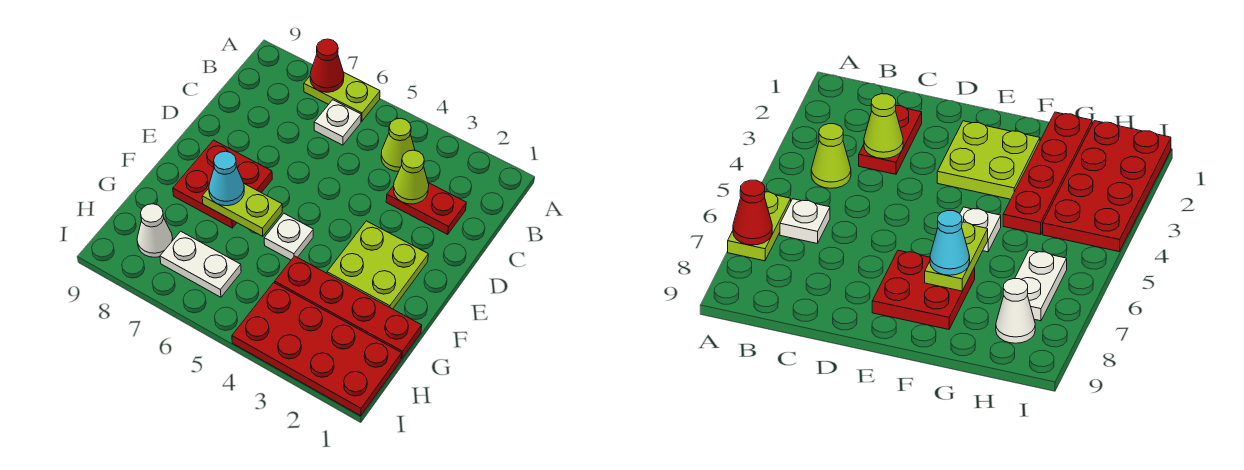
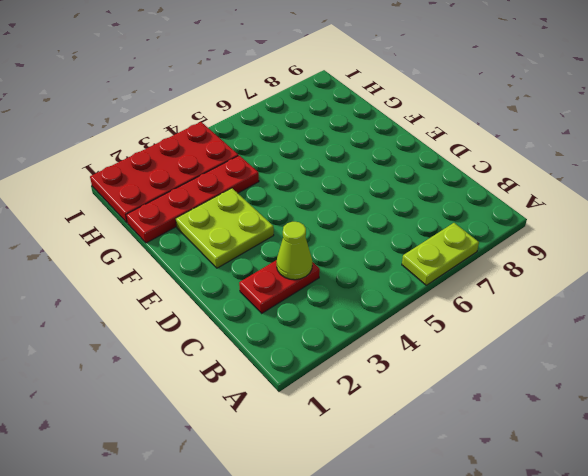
none -> lime 1x1 cone [381,118,415,171]
none -> white 1x1 plate [314,100,361,145]
none -> red 2x2 plate [173,140,272,228]

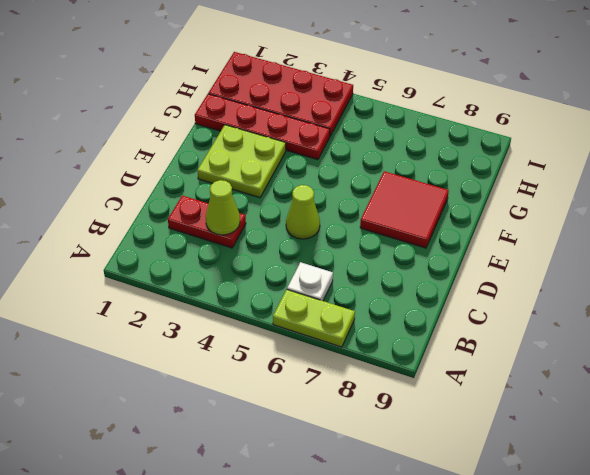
lime 1x1 cone [286,185,320,239] -> lime 1x1 cone moved to [381,118,415,171]
red 2x2 tile [360,171,449,248] -> red 2x2 plate [173,140,272,228]
none -> white 1x1 plate [264,214,313,260]
none -> white 1x2 plate [160,231,241,297]
none -> white 1x1 cone [137,204,173,257]

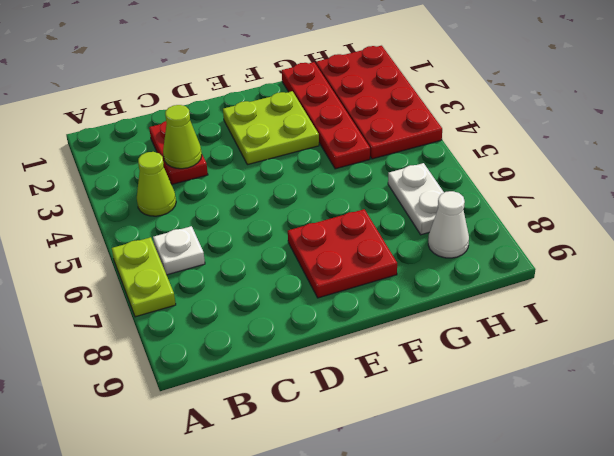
none -> white 1x1 plate [264,214,313,260]
none -> red 1x1 cone [310,39,344,92]
none -> lime 1x2 plate [202,184,282,236]

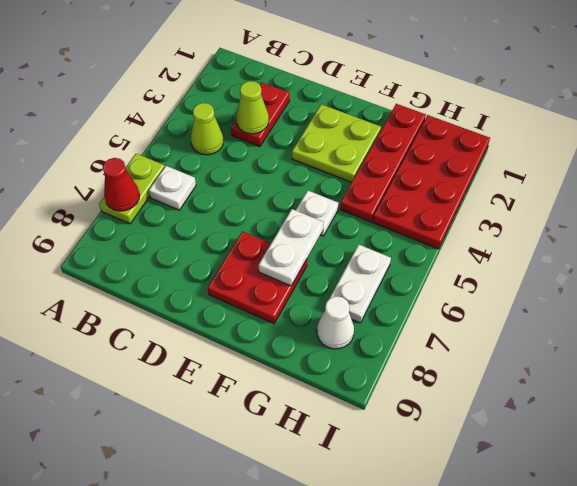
white 1x2 plate [259,209,323,286] -> lime 1x2 plate [202,184,282,236]
none -> cyan 1x1 cone [209,151,244,206]

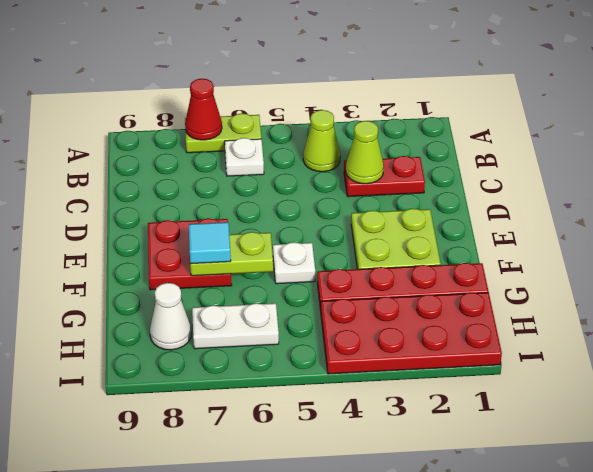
cyan 1x1 tile [189,222,231,264] -> cyan 1x1 cone [209,151,244,206]

